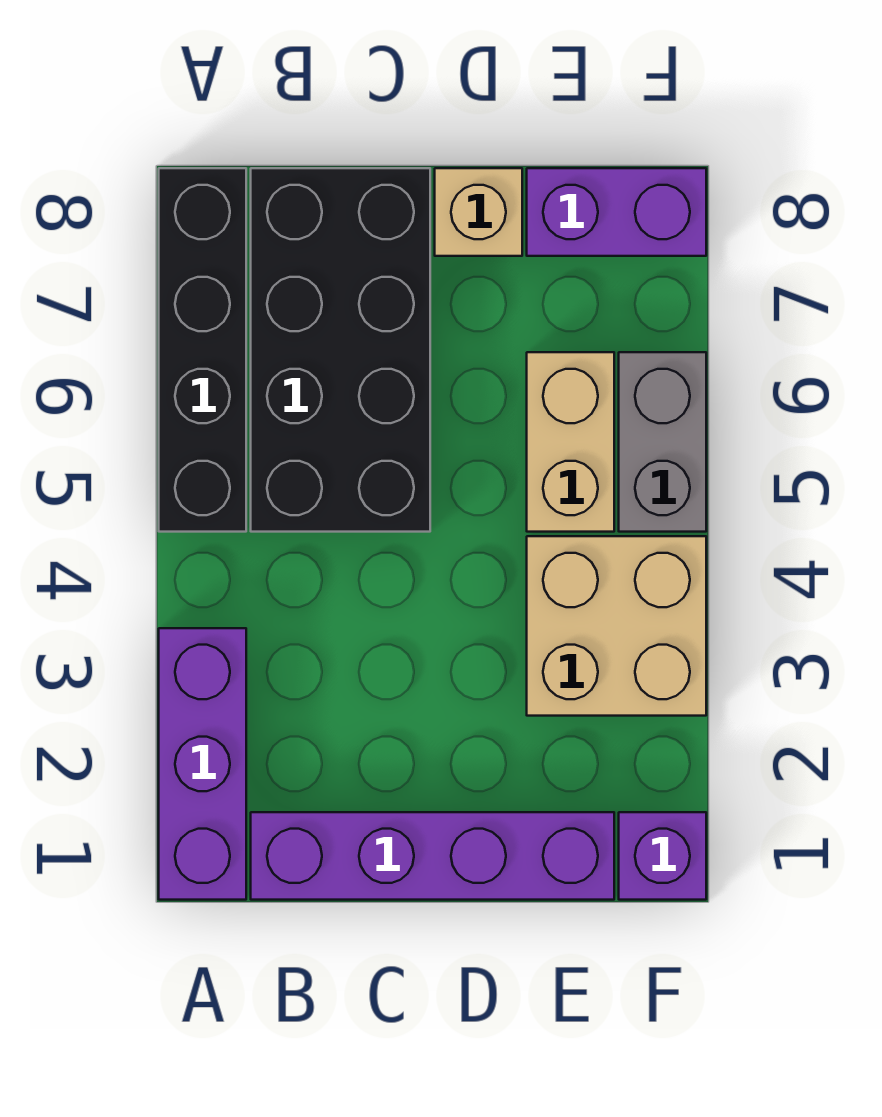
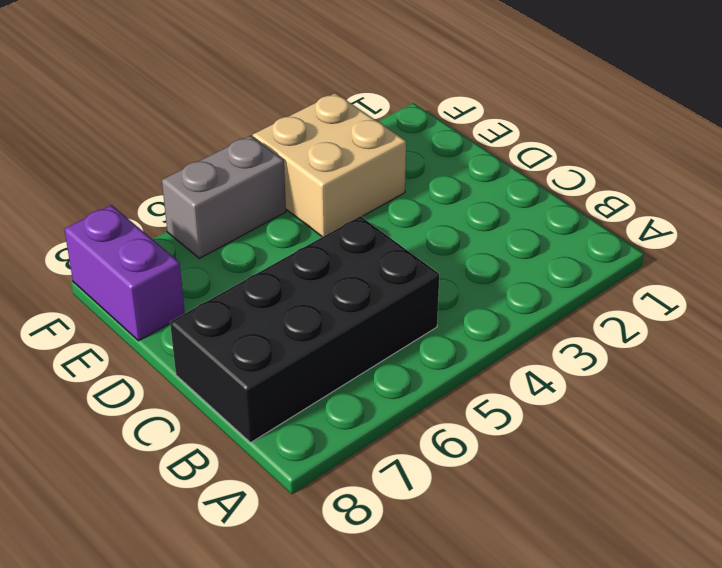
none -> purple 1x3 brick [159,628,246,900]
none -> black 1x4 brick [159,168,246,532]

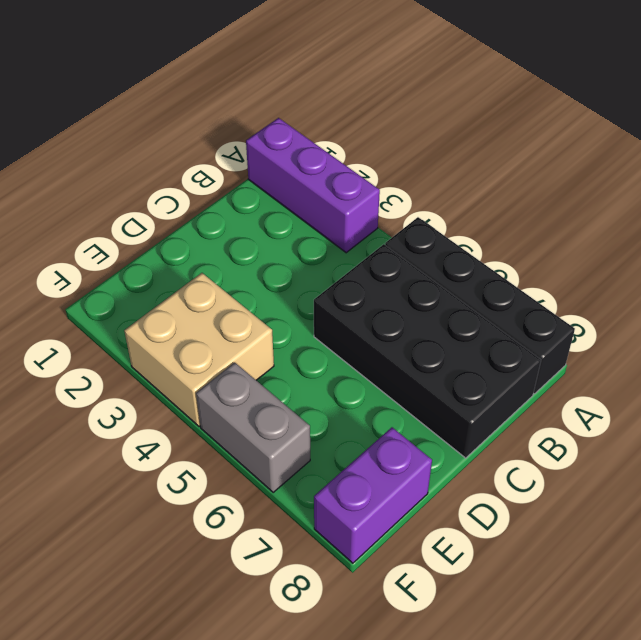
none -> purple 1x4 brick [251,812,614,900]
none -> tan 1x1 brick [435,168,522,256]

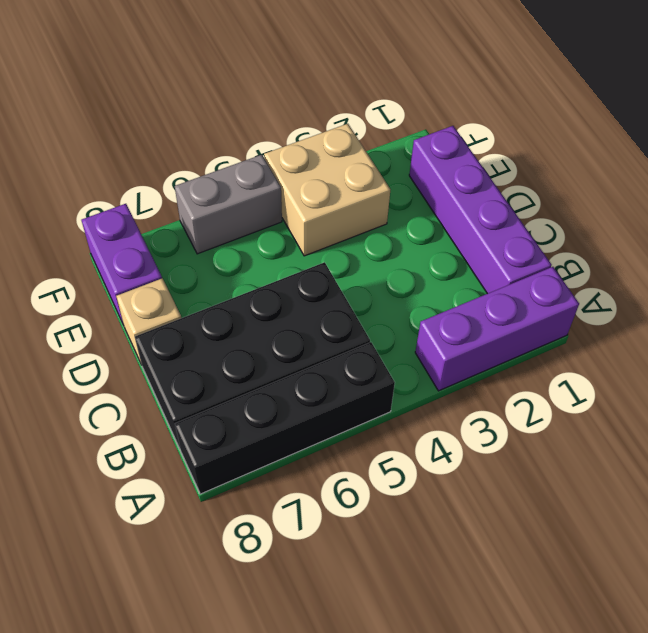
none -> tan 1x2 brick [527,352,614,532]
none -> purple 1x1 brick [619,812,706,900]

